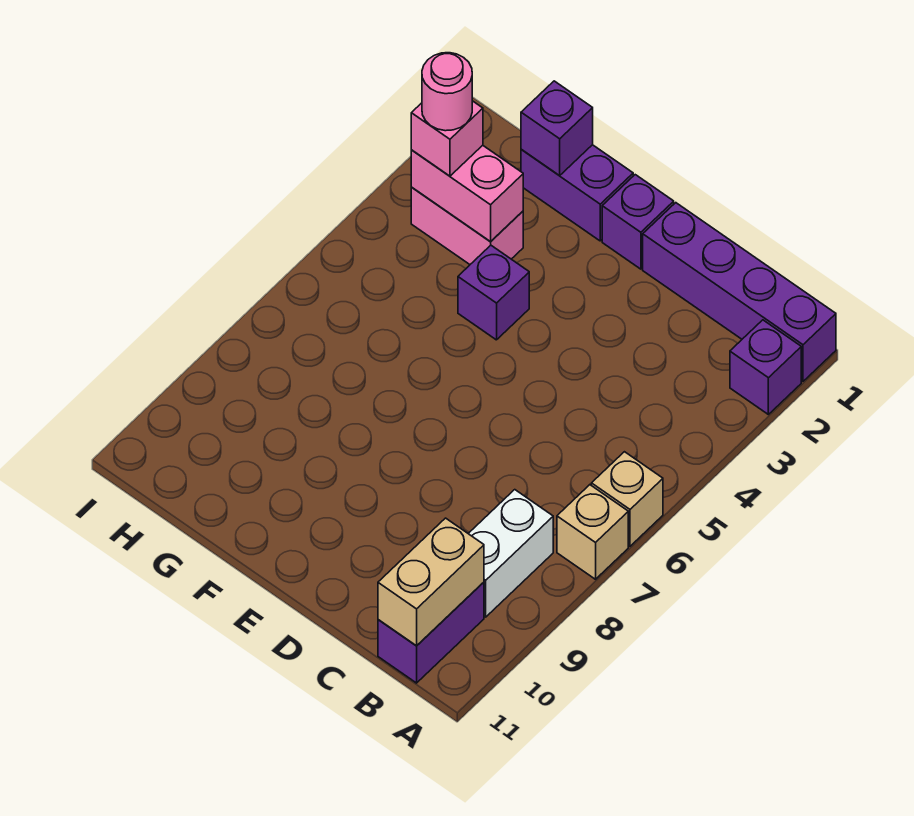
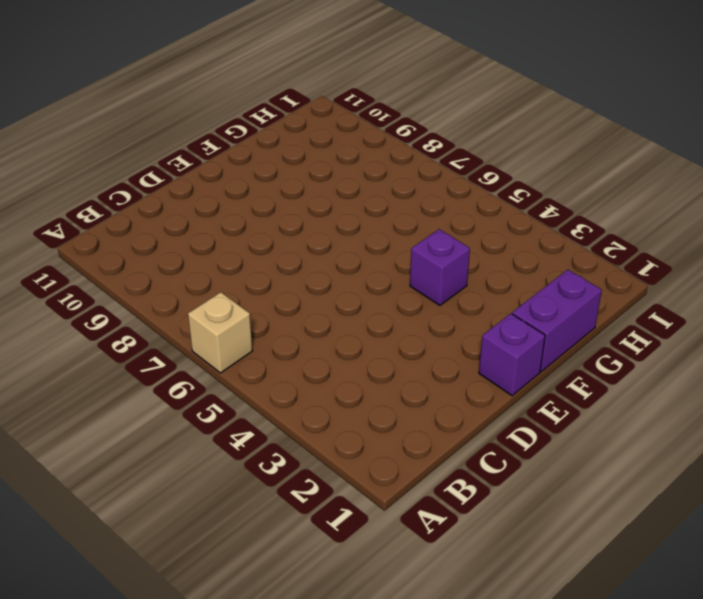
none -> purple 1x4 brick [643,203,836,381]
none -> purple 1x1 brick [730,320,801,414]
none -> tan 1x1 brick [557,485,628,579]

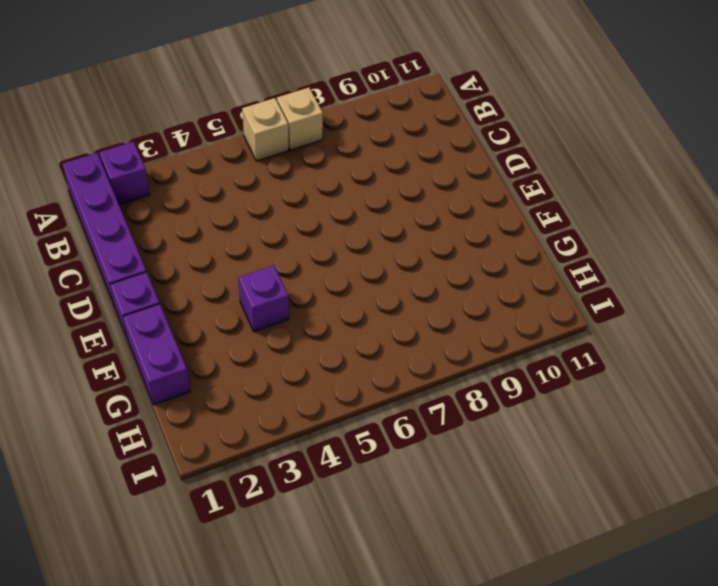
none -> white 1x2 brick [468,490,553,617]
none -> purple 1x2 brick [378,582,484,683]
none -> pink 1x2 brick [411,187,523,264]

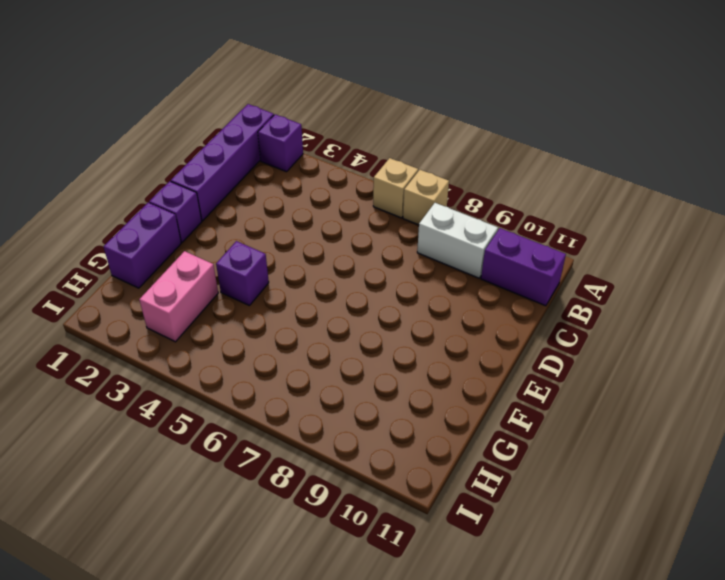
none -> tan 1x2 brick [378,518,484,646]
none -> purple 1x1 brick [521,81,593,176]
none -> pink 1x2 brick [411,145,523,241]

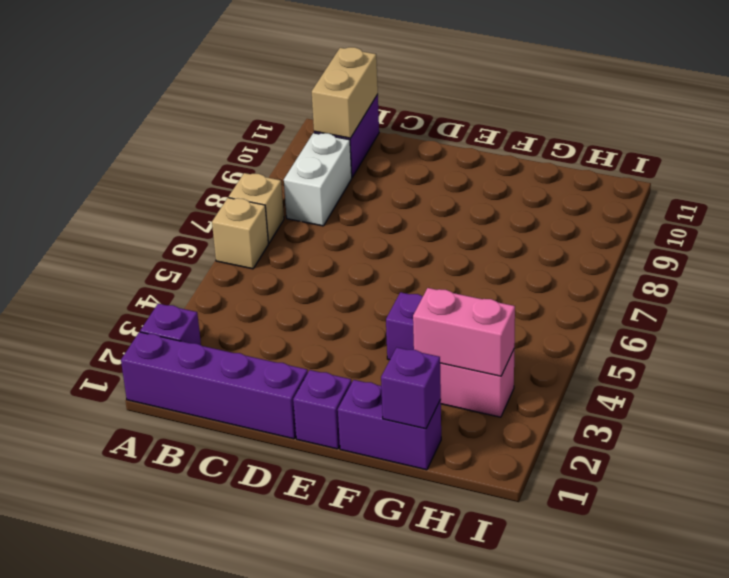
none -> pink 1x1 brick [411,101,483,176]
none -> pink 1x1 round brick [422,53,472,131]

